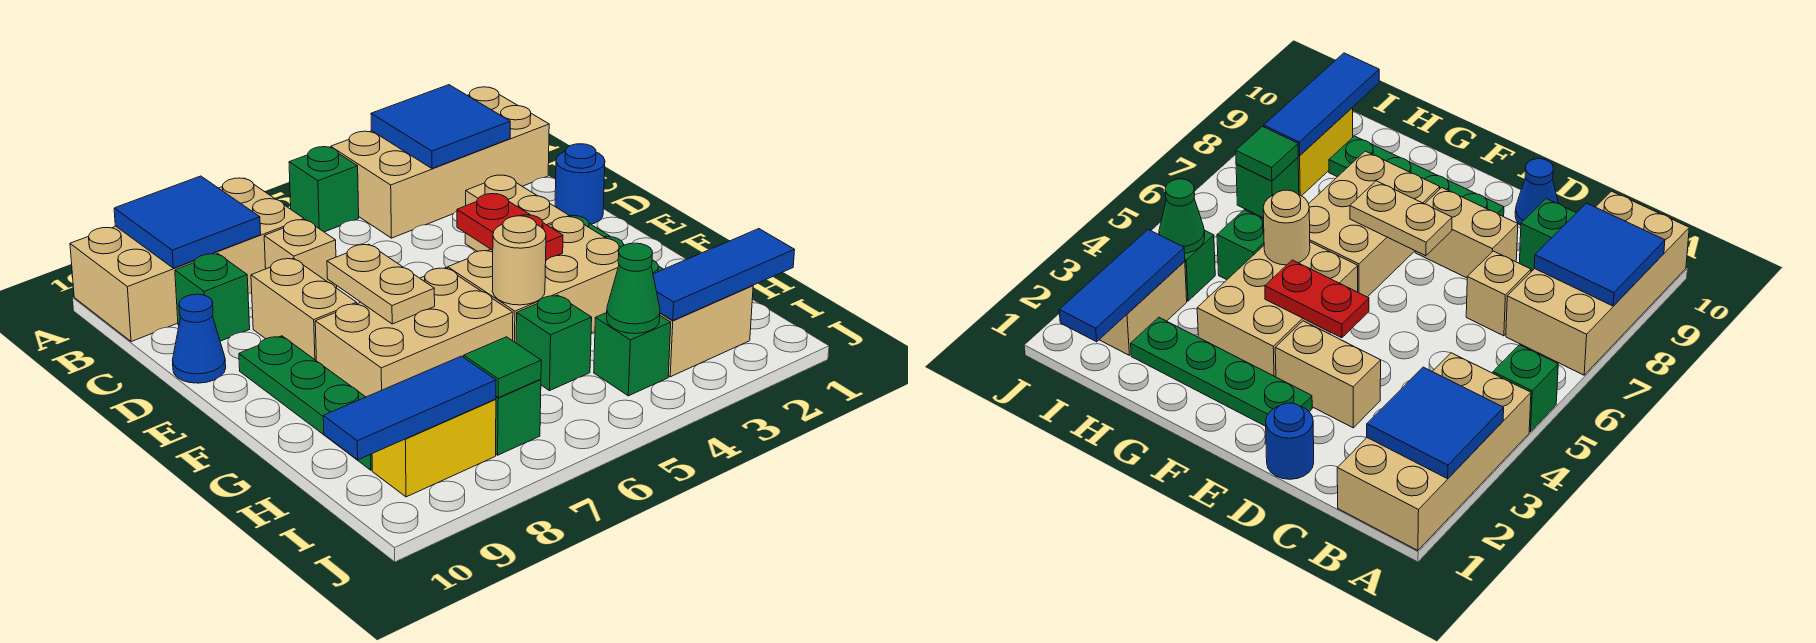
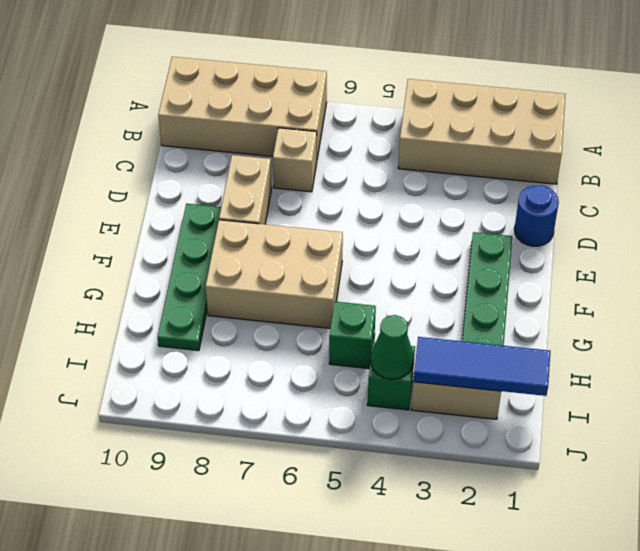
none -> green 1x1 brick [289,147,359,232]
none -> green 1x1 brick [175,254,250,341]
none -> tan 1x2 brick [465,175,569,252]

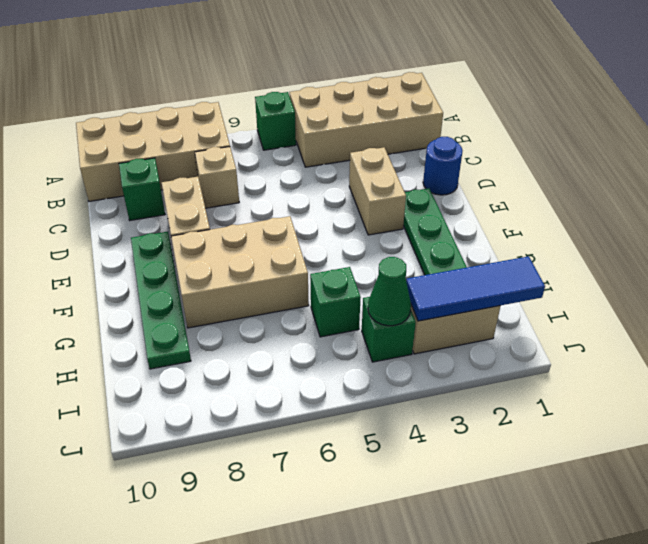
none -> blue 1x1 cone [172,294,226,383]
none -> tan 2x3 brick [448,217,621,343]
none -> green 1x1 brick [496,379,541,455]

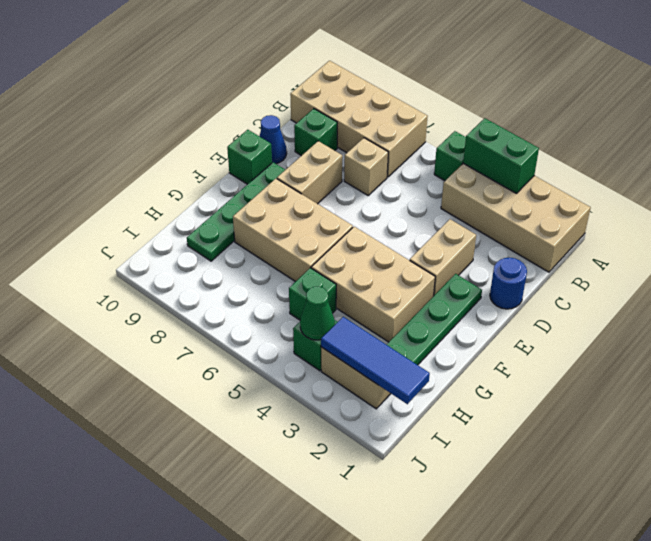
green 1x2 brick [463,118,539,193] -> blue 2x2 tile [371,85,510,169]
green 1x1 brick [227,130,272,184] -> green 1x1 brick moved to [496,379,541,455]
none -> yellow 1x2 brick [372,399,496,497]
none -> blue 2x2 tile [114,176,261,268]
none -> red 1x2 plate [457,194,563,260]

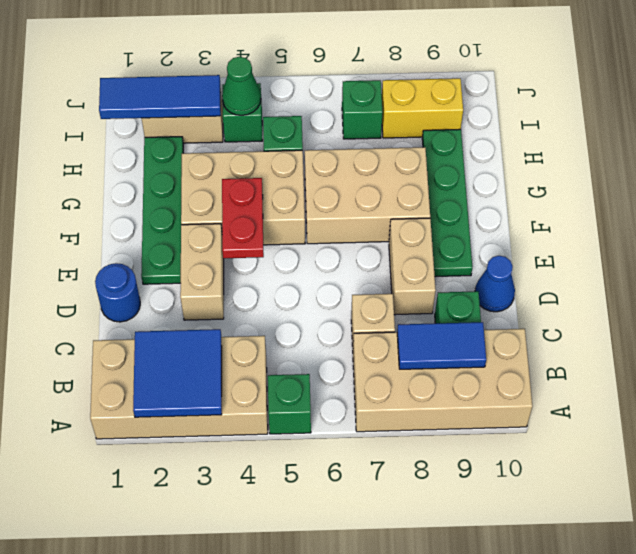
blue 1x2 tile [397,322,486,369] -> blue 2x2 tile [114,176,261,268]
none -> tan 1x2 plate [327,244,435,324]
none -> tan 1x1 round brick [492,216,546,305]
none -> green 1x1 tile [464,337,541,398]

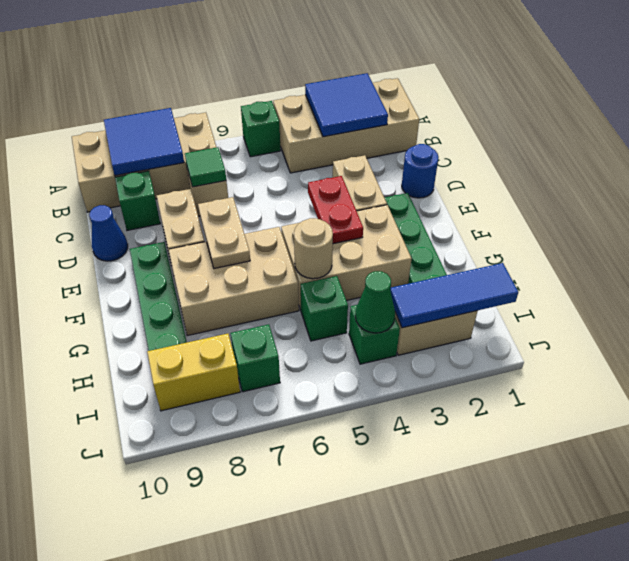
green 1x1 tile [185,147,226,187] -> green 1x1 tile moved to [464,337,541,398]
none -> blue 1x3 tile [323,356,496,460]

